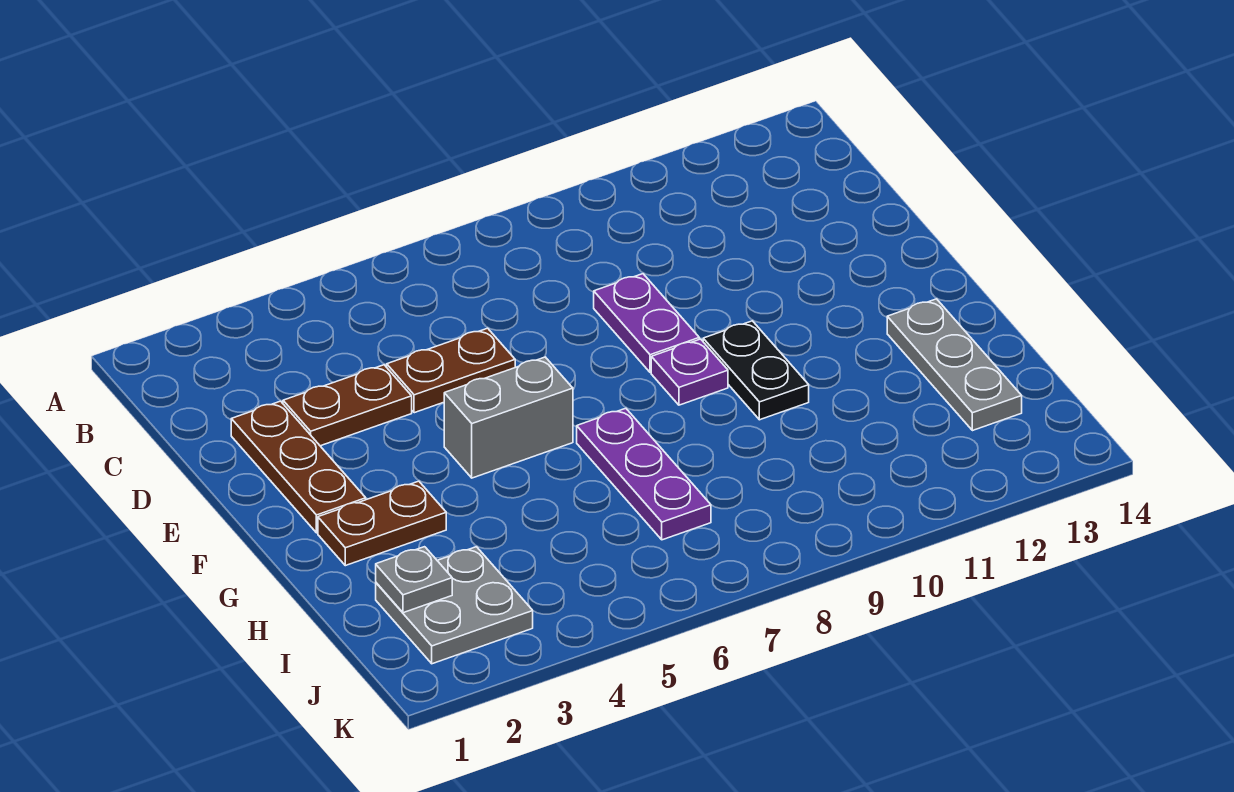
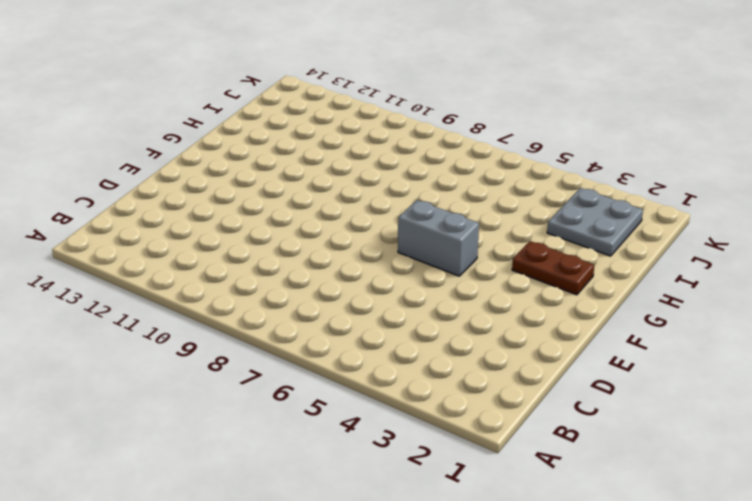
none -> brown 1x3 plate [231,401,366,533]
none -> brown 1x2 plate [283,365,412,446]
none -> brown 1x2 plate [387,328,515,413]

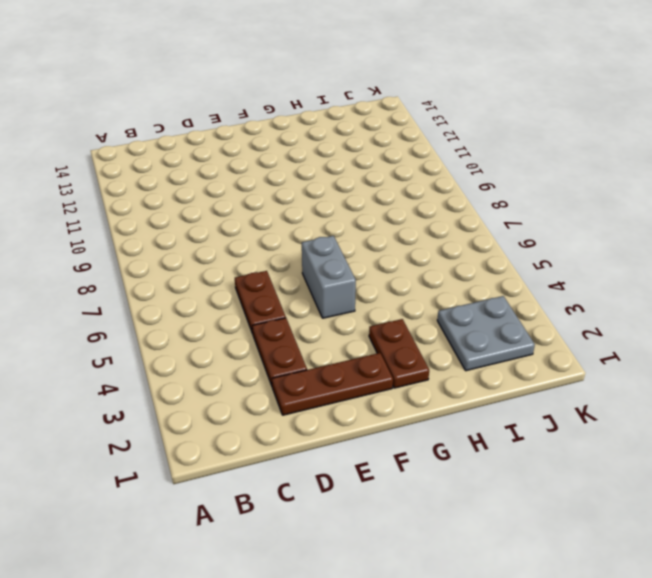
none -> purple 1x2 plate [594,274,699,372]
none -> purple 1x1 plate [651,339,728,405]
none -> black 1x2 plate [703,321,809,420]

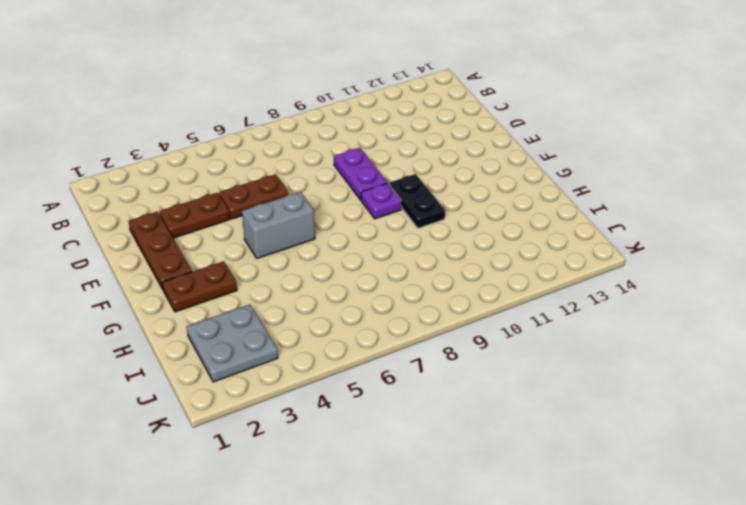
none -> purple 1x3 plate [577,408,711,540]
none -> grey 1x3 plate [887,299,1022,431]
none -> grey 1x1 plate [376,547,452,613]

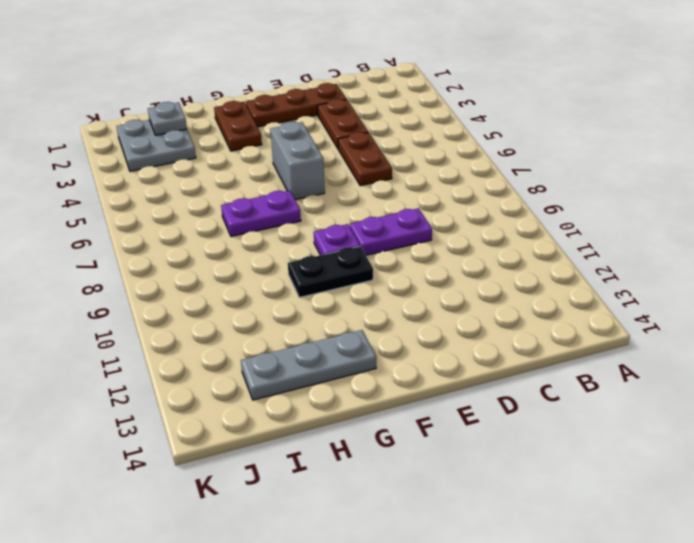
purple 1x2 plate [221,190,301,237] -> purple 1x3 plate [577,408,711,540]

